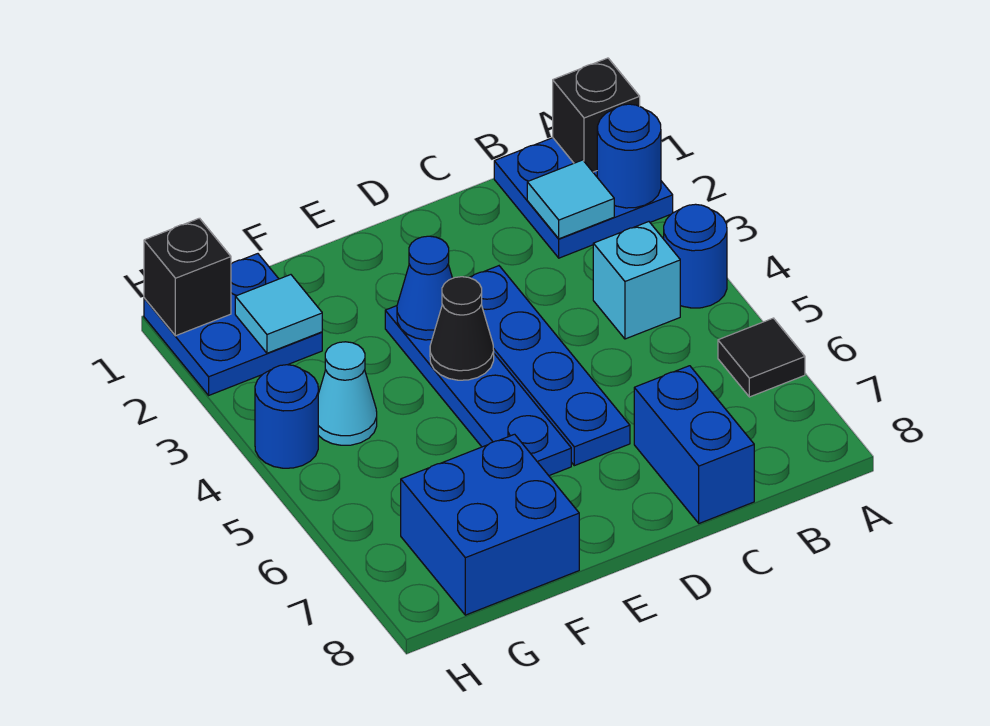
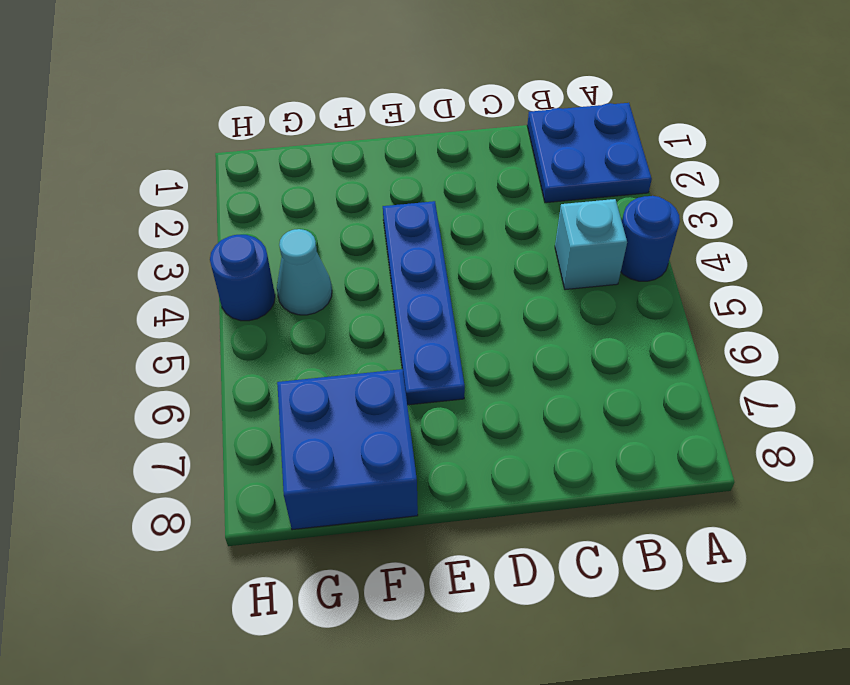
none -> black 1x1 tile [718,318,805,397]
none -> blue 1x2 brick [634,366,754,523]
none -> blue 1x4 plate [469,266,630,466]

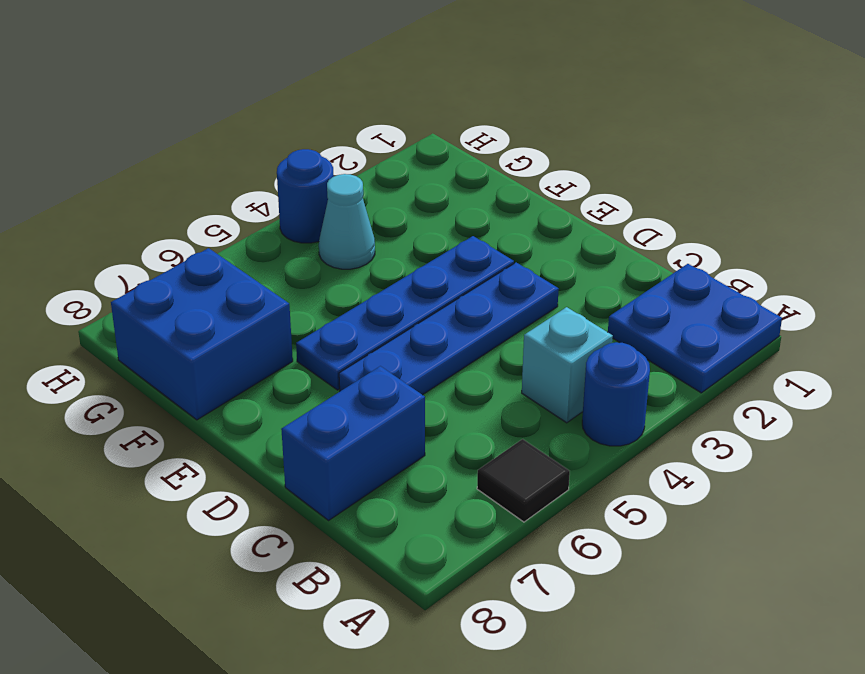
none -> blue 2x2 plate [144,254,322,395]
none -> black 1x1 brick [553,58,640,172]
none -> blue 1x1 round brick [597,104,661,208]

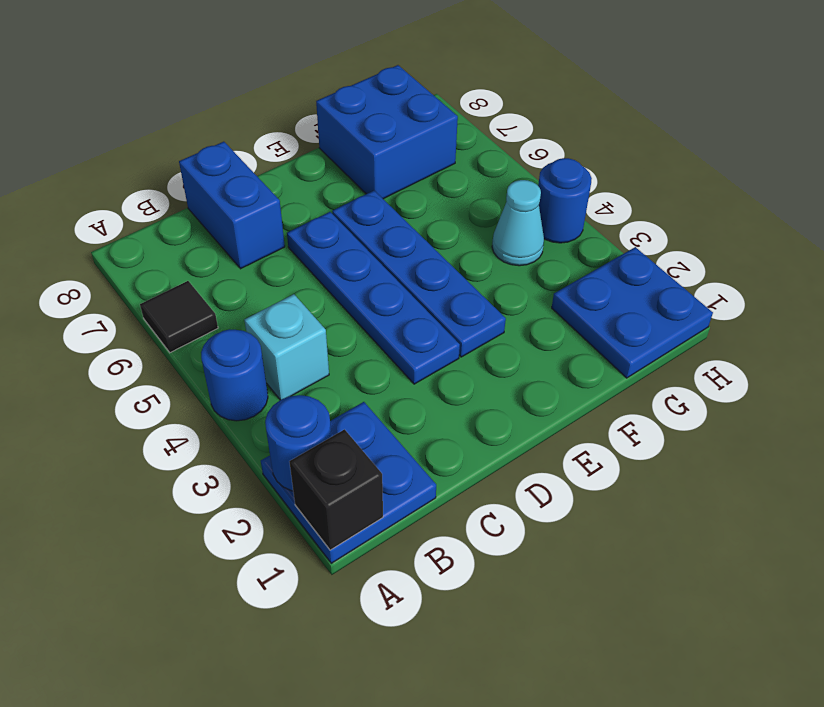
none -> cyan 1x1 tile [527,160,614,239]
none -> blue 1x1 cone [397,236,452,340]
none -> black 1x1 cone [430,277,494,380]

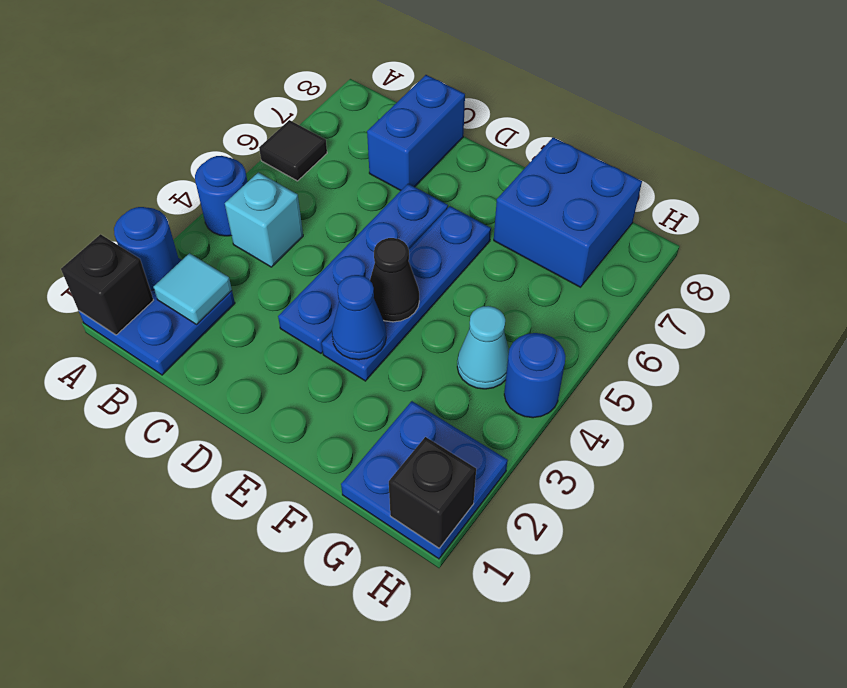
none -> cyan 1x1 tile [235,275,322,353]

